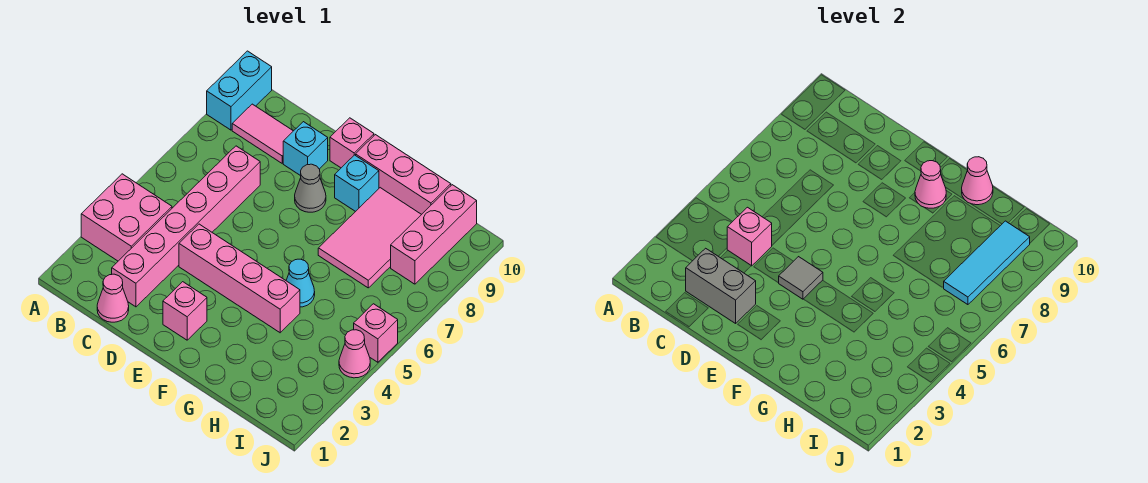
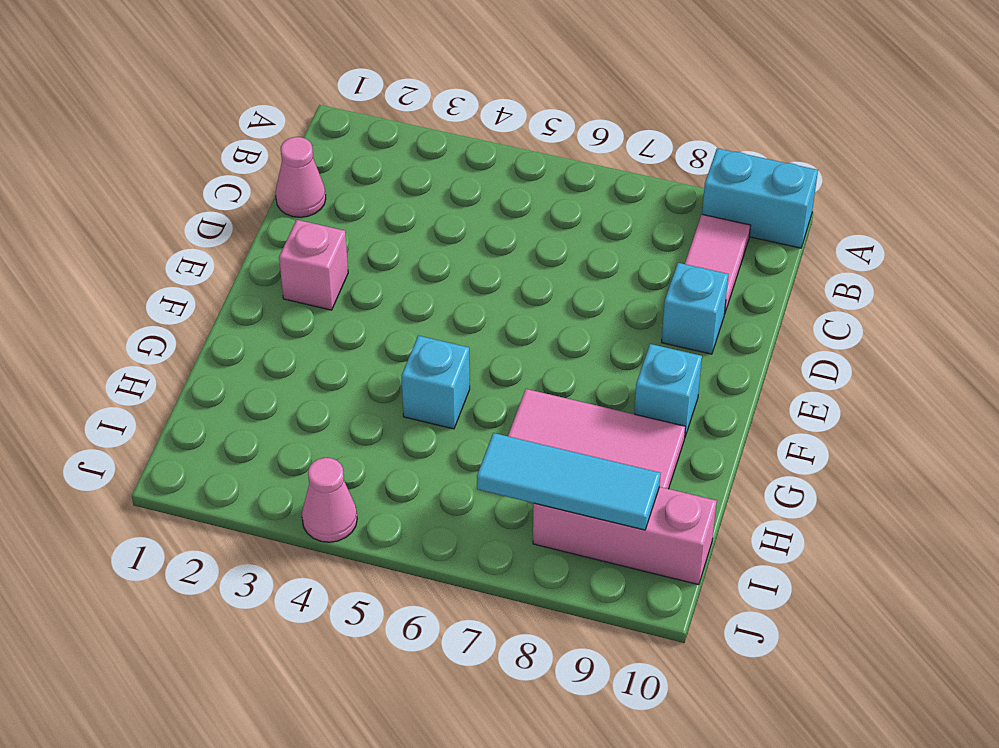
cyan 1x1 brick [402,336,470,429] -> cyan 1x1 cone [286,259,315,307]
none -> pink 2x2 brick [81,174,172,261]
none -> pink 1x6 brick [112,146,260,307]
none -> pink 1x4 brick [179,224,300,333]

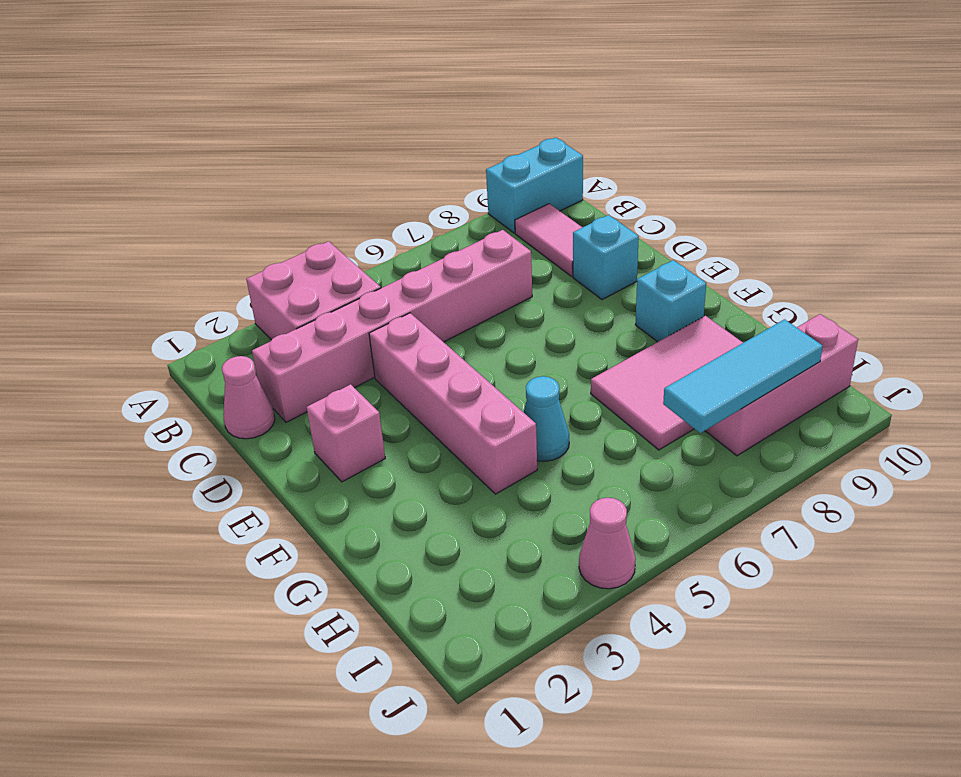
none -> grey 1x1 cone [295,164,326,212]
none -> pink 1x1 brick [330,118,374,168]
none -> pink 1x3 brick [356,135,451,214]

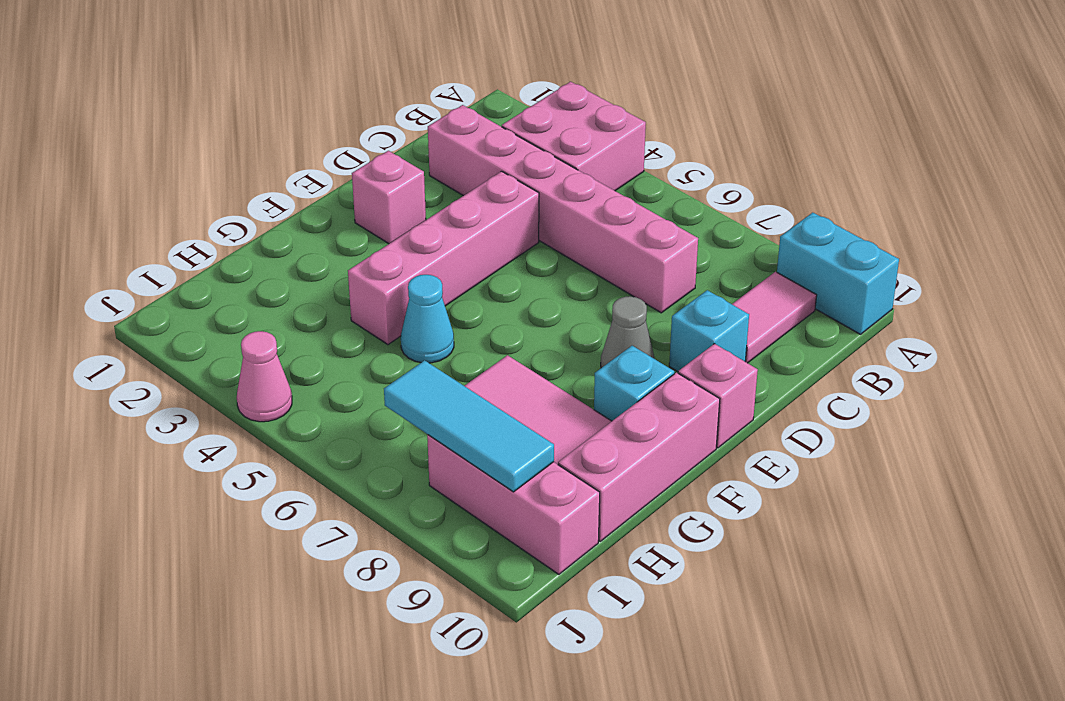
none -> pink 1x1 cone [97,274,129,322]
none -> pink 1x1 brick [354,304,398,362]
none -> grey 1x2 brick [686,248,756,323]

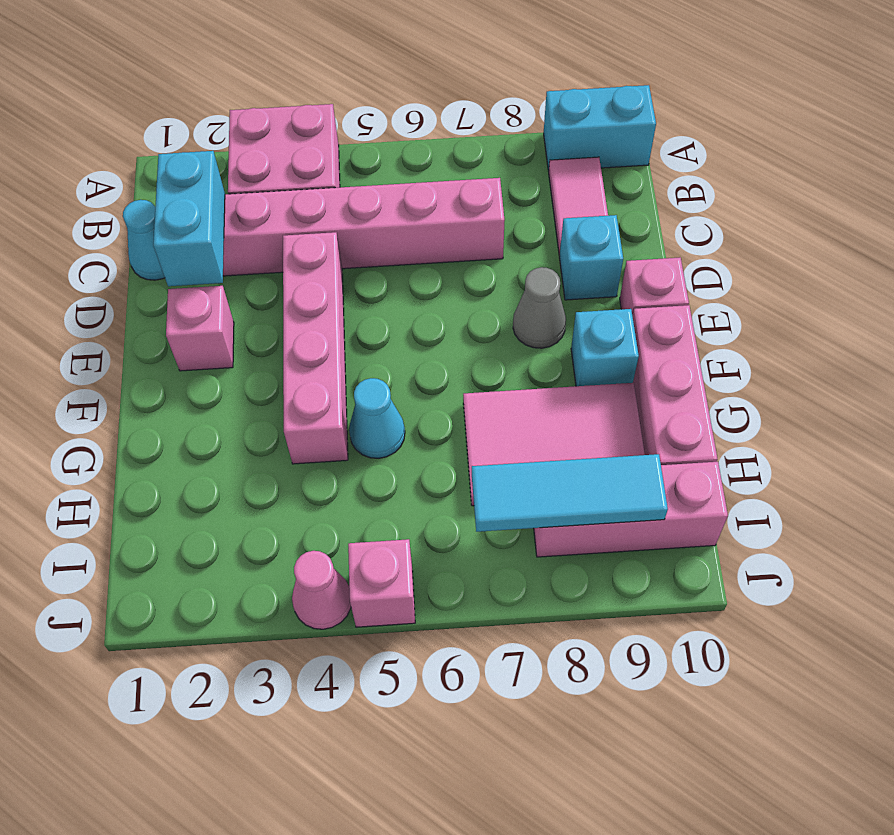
cyan 1x1 cone [123,200,165,280] -> pink 1x1 cone [97,274,129,322]
cyan 1x2 brick [153,151,225,286] -> grey 1x2 brick [686,248,756,323]
none -> pink 1x1 brick [727,207,772,266]
none -> grey 1x1 tile [779,257,823,299]
none -> pink 1x1 cone [915,161,946,208]

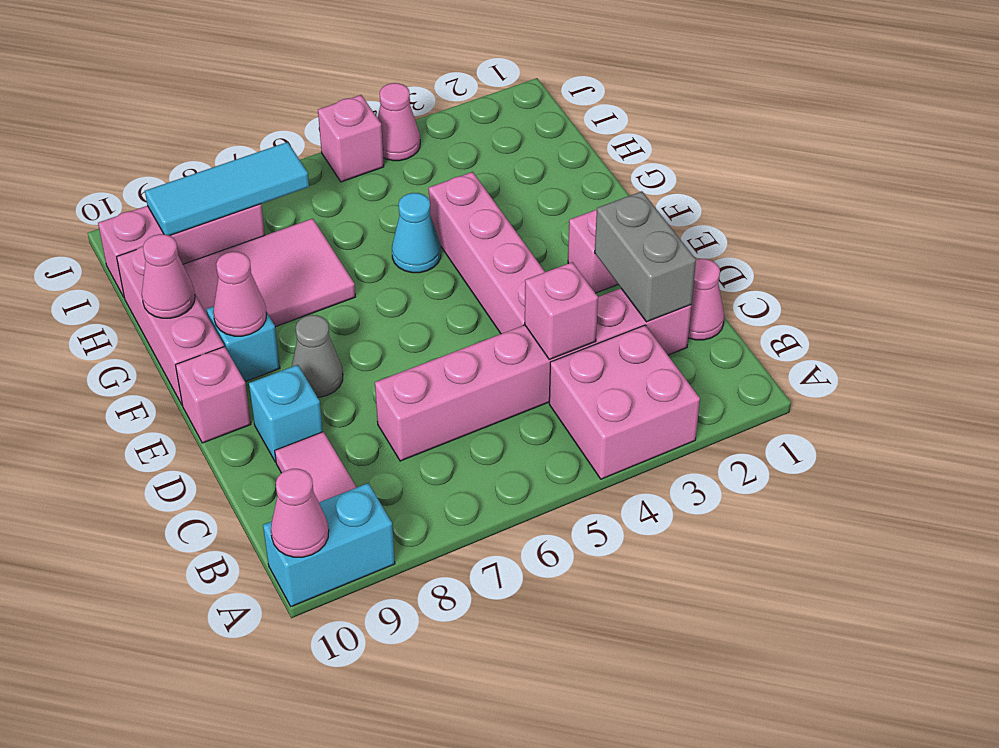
pink 1x1 cone [271,469,329,557] -> none
none -> grey 1x1 tile [779,257,823,299]

